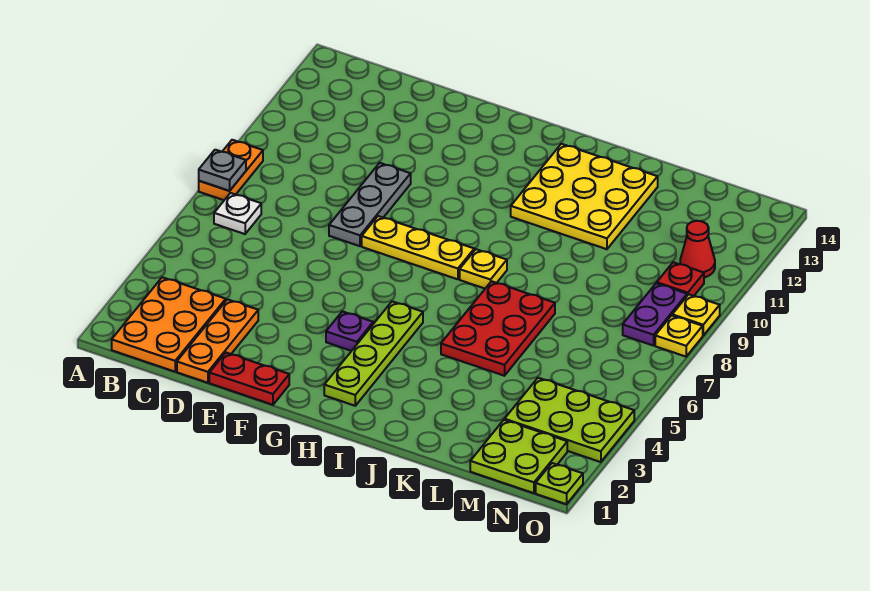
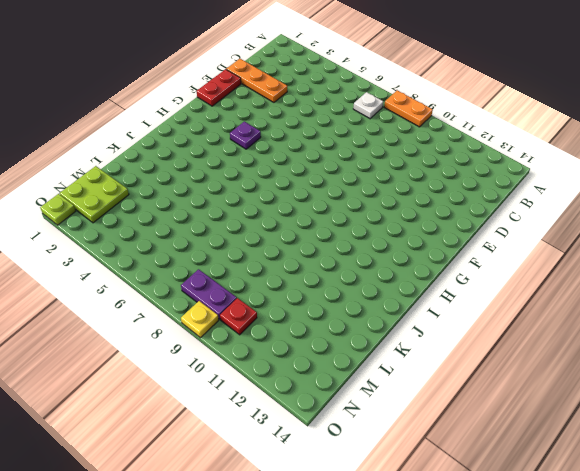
none -> orange 2x3 plate [112,277,226,372]
none -> grey 1x3 plate [329,163,411,246]
none -> yellow 1x3 plate [362,216,474,279]

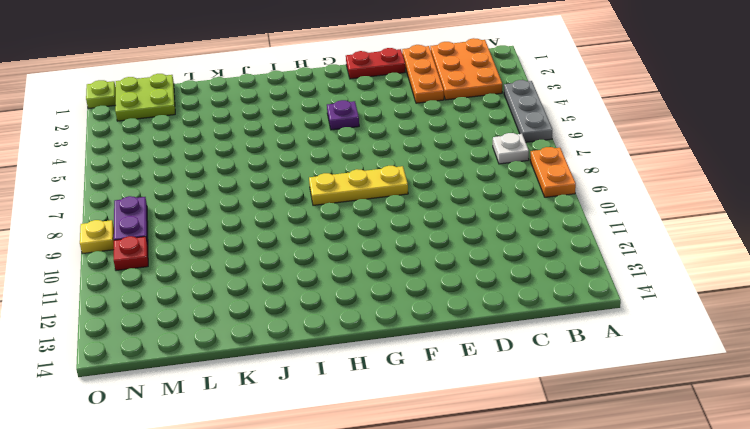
grey 1x3 plate [504,80,552,142] -> grey 1x3 plate moved to [329,163,411,246]
none -> lime 1x4 plate [324,301,423,406]
none -> yellow 1x1 plate [460,249,507,288]
none -> yellow 3x3 plate [511,144,658,249]

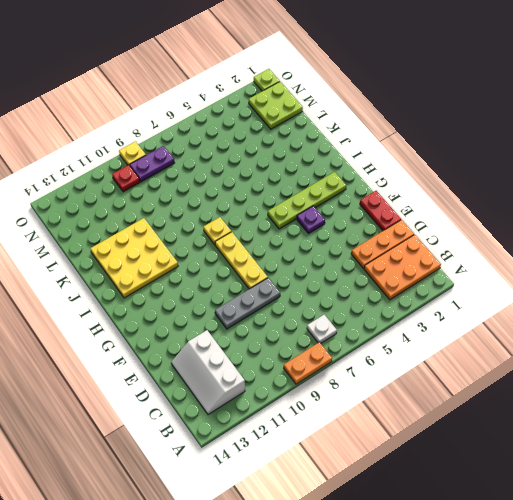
white 2x3 slope [171,330,245,415] -> none
none -> red 2x3 plate [441,281,555,376]
none -> lime 2x3 plate [505,378,634,462]
none -> red 1x1 cone [680,221,715,278]

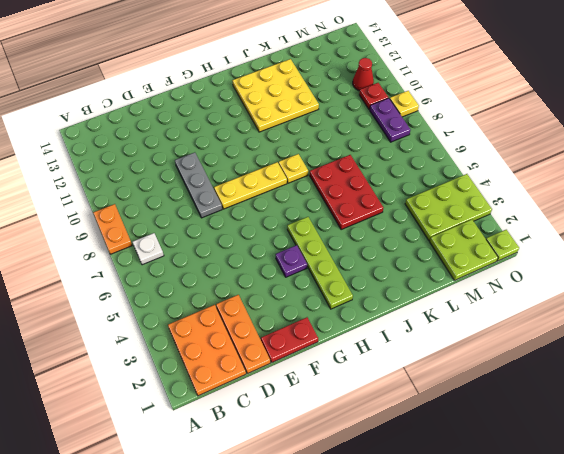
none -> yellow 1x1 plate [655,315,703,357]
none -> grey 1x1 plate [199,150,246,191]

